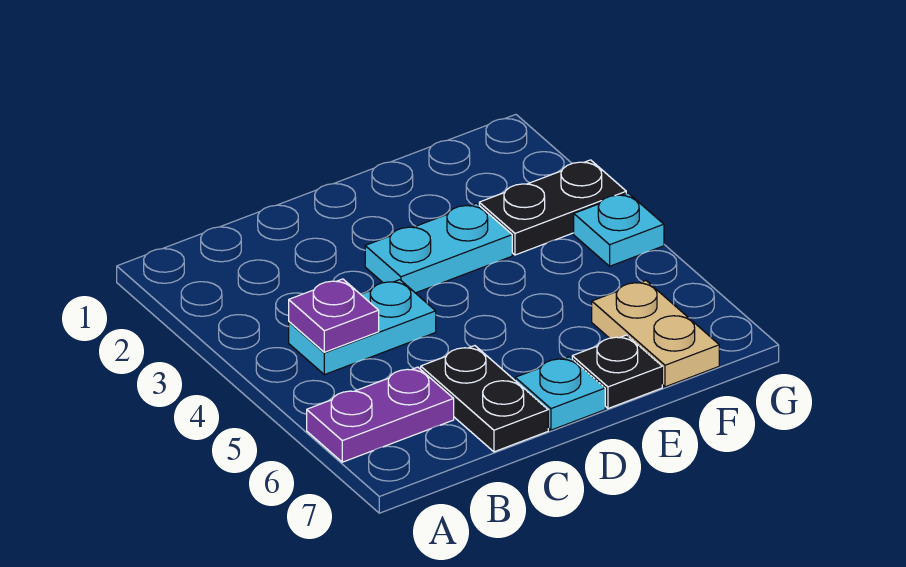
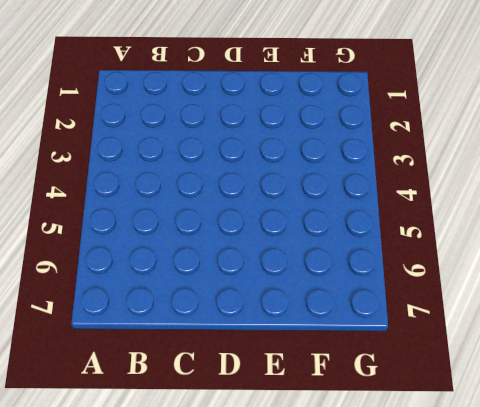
none -> purple 1x2 plate [307,367,454,462]
none -> cyan 1x2 plate [289,280,436,375]

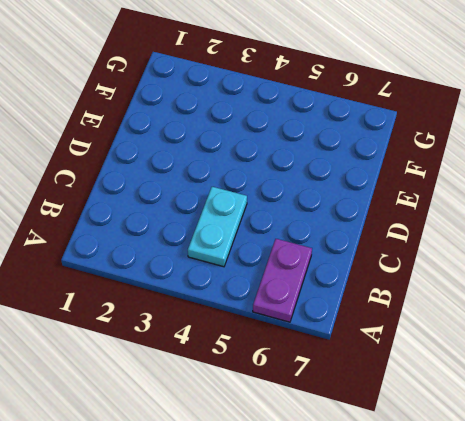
none -> black 1x2 plate [421,346,548,452]
none -> cyan 1x2 plate [365,203,512,293]

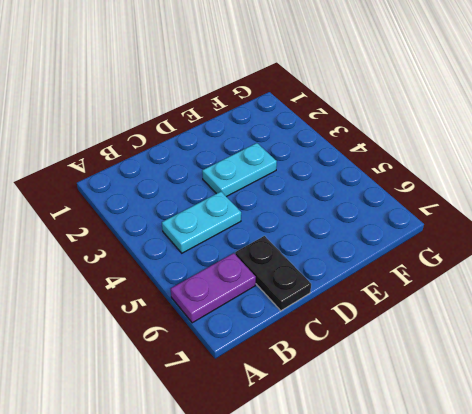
none -> cyan 1x1 plate [515,357,605,430]
none -> black 1x1 plate [572,335,662,408]

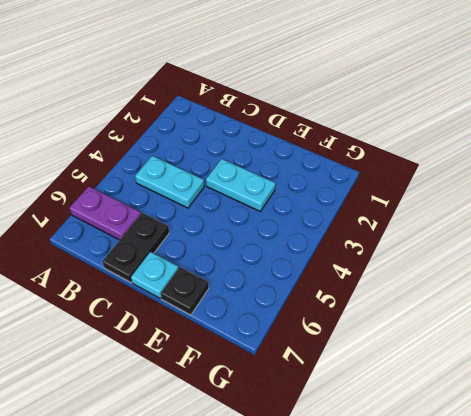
none -> black 1x2 plate [479,160,626,255]
none -> tan 1x2 plate [592,281,719,387]

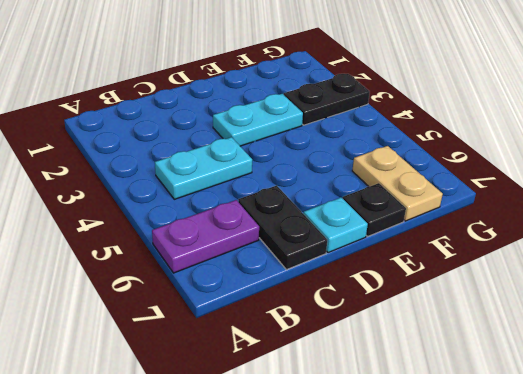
none -> cyan 1x1 plate [574,193,664,266]
none -> purple 1x1 plate [289,279,379,352]

